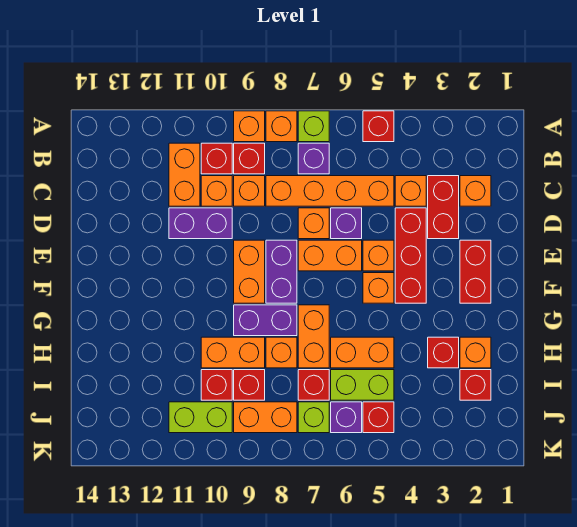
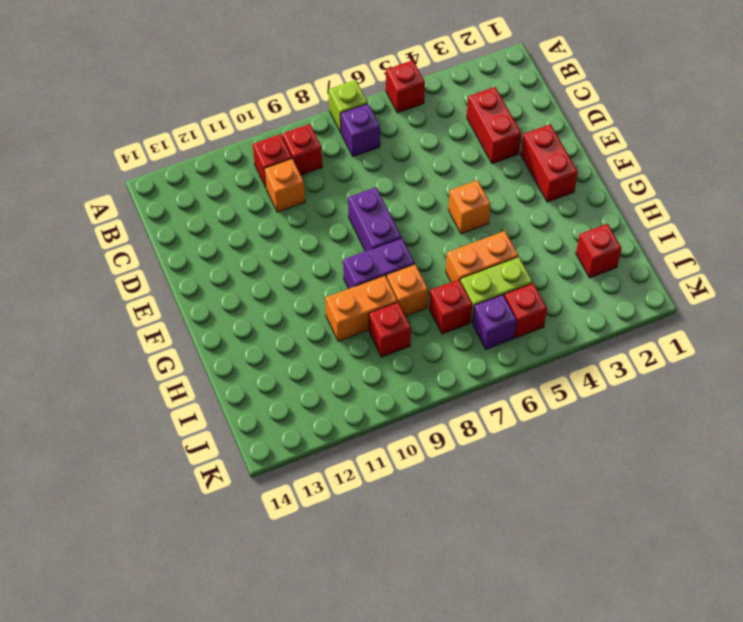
none -> orange 1x1 brick [266,111,297,142]
none -> orange 1x1 brick [234,111,265,142]
none -> orange 1x2 brick [169,143,200,206]
none -> orange 1x1 brick [460,176,491,206]

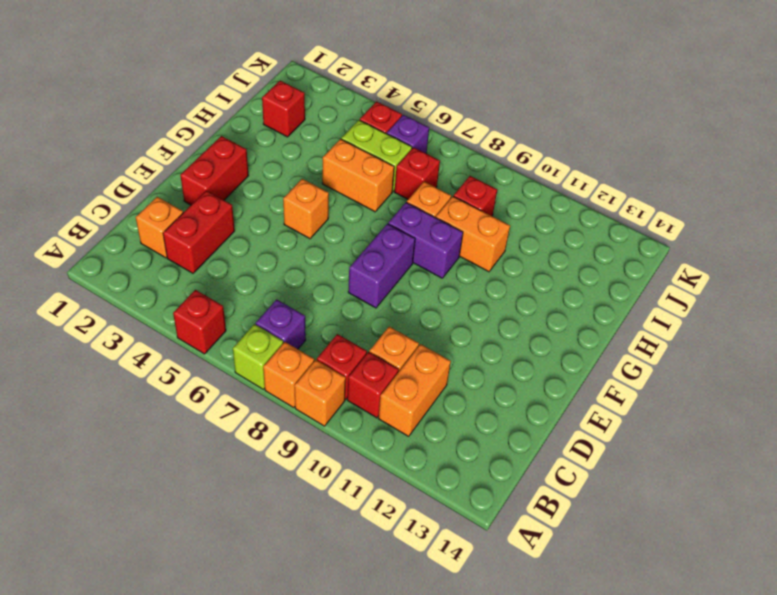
none -> orange 1x1 brick [395,176,426,206]
none -> orange 1x4 brick [266,176,394,206]
none -> orange 1x1 brick [234,176,265,206]
none -> red 1x3 brick [395,208,426,303]

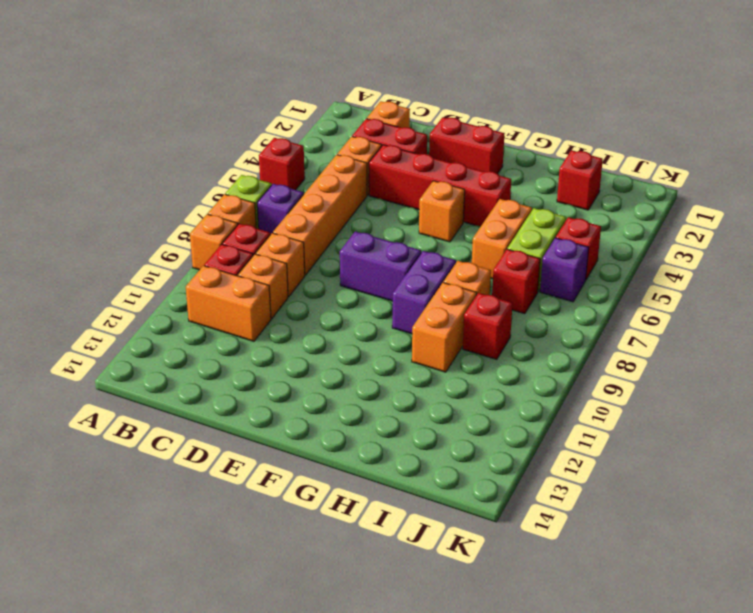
red 1x4 brick [369,145,511,227] -> red 1x3 brick [395,208,426,303]
none -> purple 1x1 brick [331,208,362,239]
none -> orange 1x1 brick [298,208,329,239]
none -> purple 1x2 brick [169,208,232,239]
none -> orange 1x1 brick [363,240,394,271]

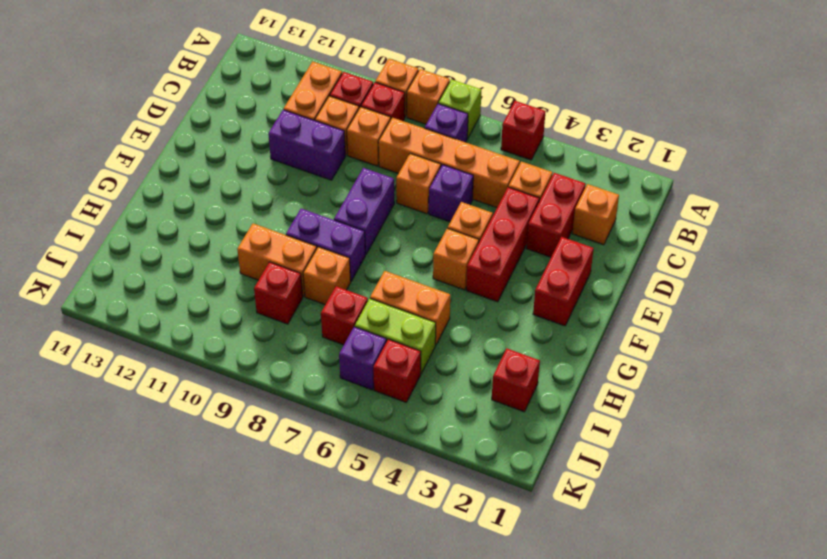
none -> orange 1x2 brick [298,240,362,271]
none -> orange 1x2 brick [234,240,265,303]
none -> orange 1x2 brick [298,305,329,368]
none -> orange 1x1 brick [460,337,491,368]

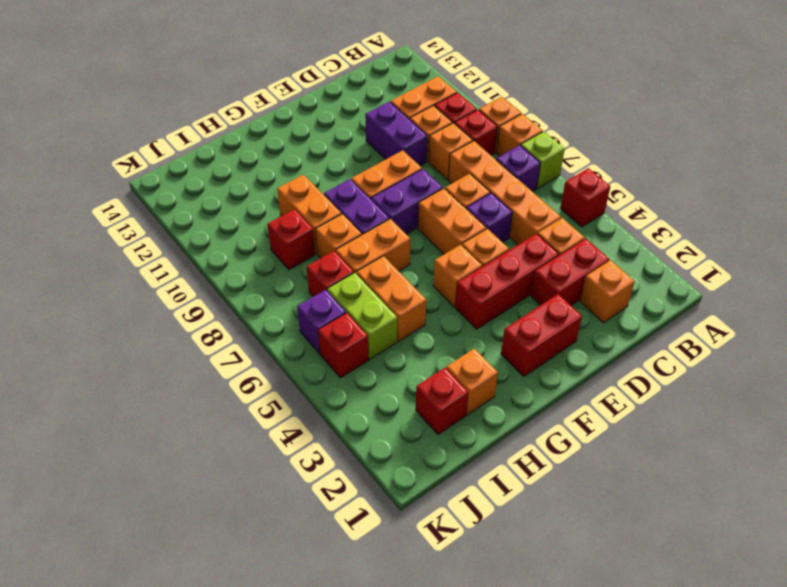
none -> red 1x1 brick [428,337,459,368]
none -> red 1x1 brick [201,370,232,400]
none -> lime 1x1 brick [298,402,329,433]
none -> orange 1x2 brick [234,402,297,433]

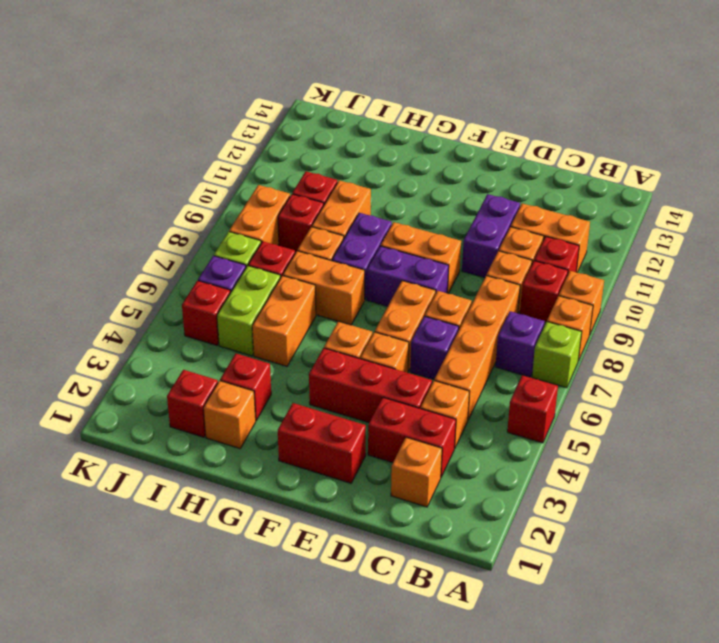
none -> lime 1x2 brick [169,402,232,433]

